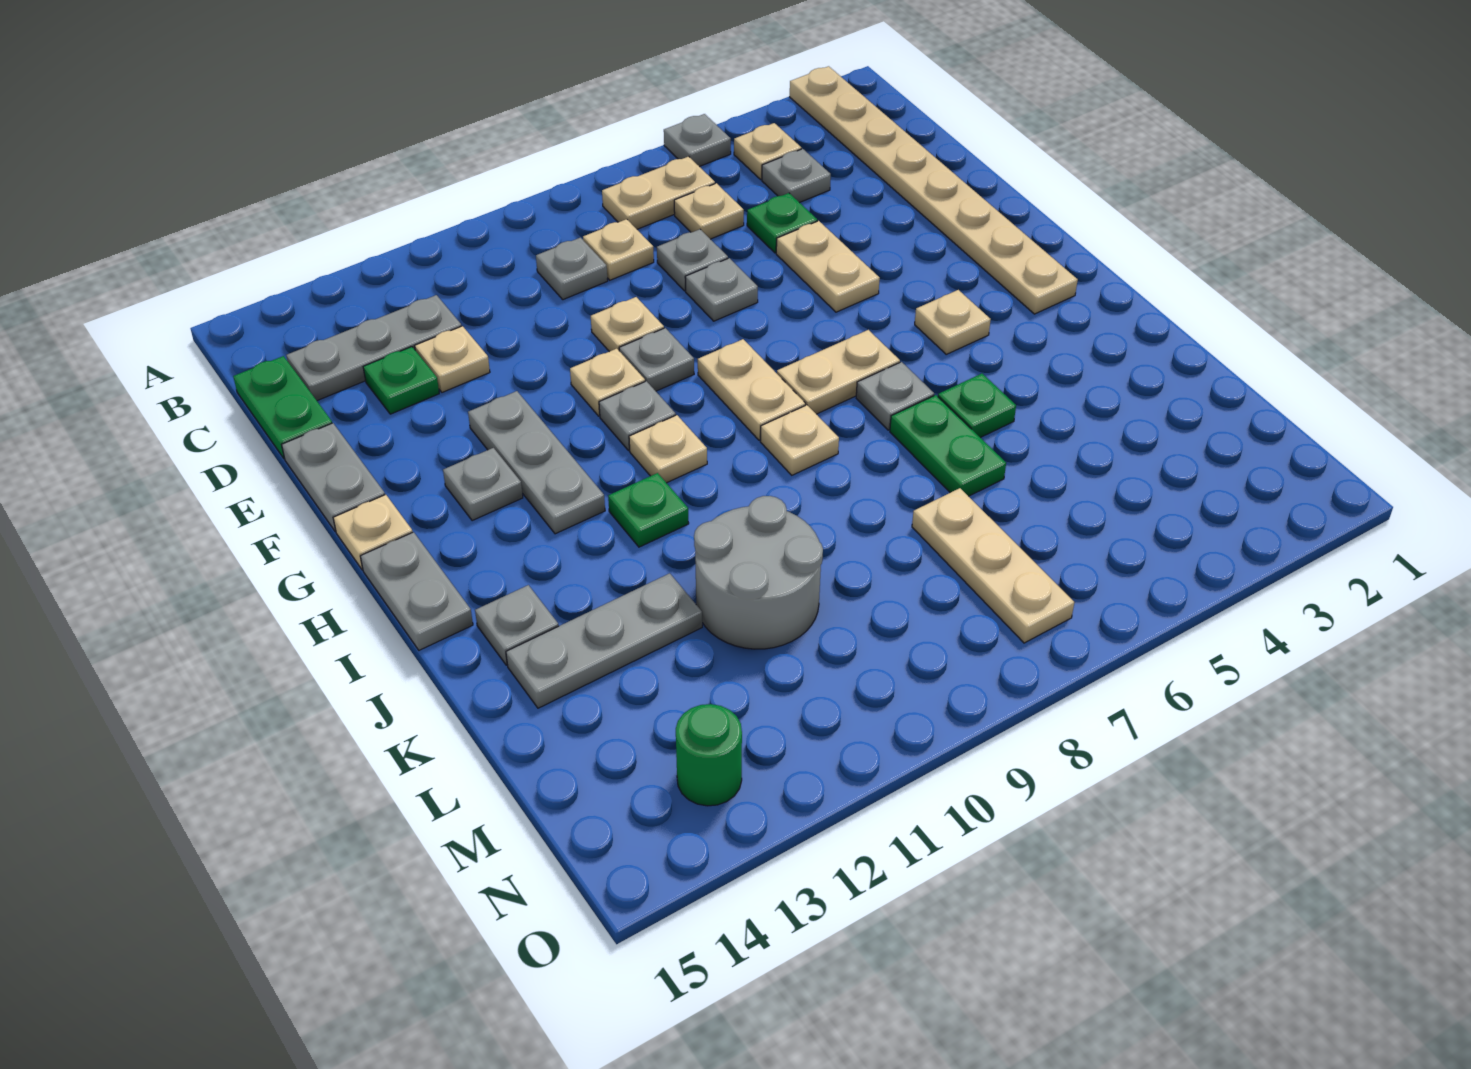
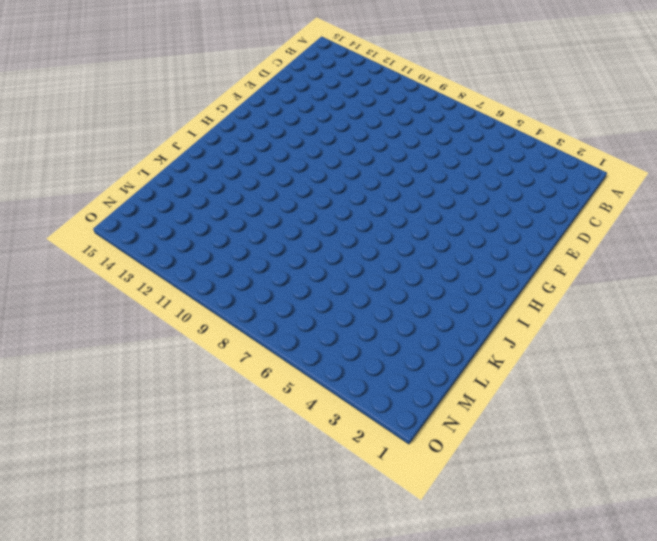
none -> tan 1x8 plate [790,66,1078,314]
none -> grey 1x1 plate [664,114,731,167]
none -> tan 1x1 plate [734,123,801,179]
none -> tan 1x2 plate [602,156,715,229]

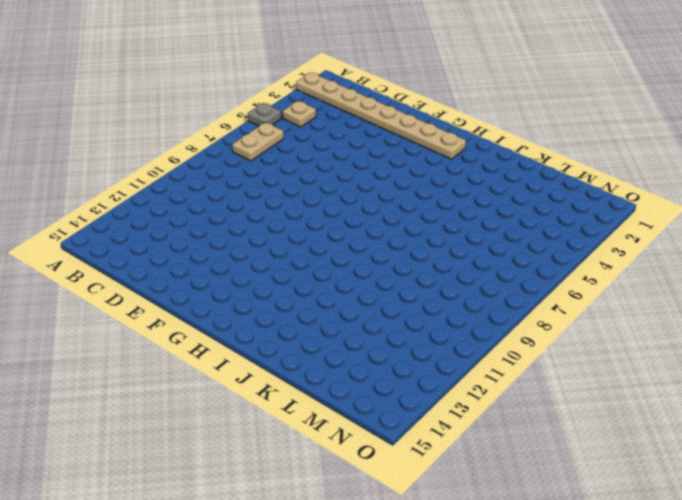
none -> grey 1x1 plate [762,149,831,203]
none -> tan 1x1 plate [674,183,744,239]
none -> tan 1x1 plate [583,219,654,280]
none -> grey 1x1 plate [536,238,608,300]

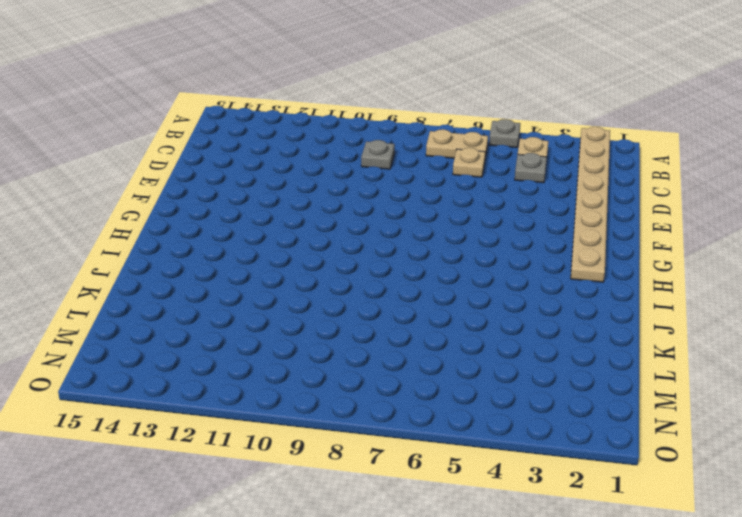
none -> tan 1x1 plate [583,219,654,280]
none -> grey 1x3 plate [286,295,461,401]
none -> green 1x2 plate [233,356,332,459]
none -> green 1x1 plate [747,193,817,253]

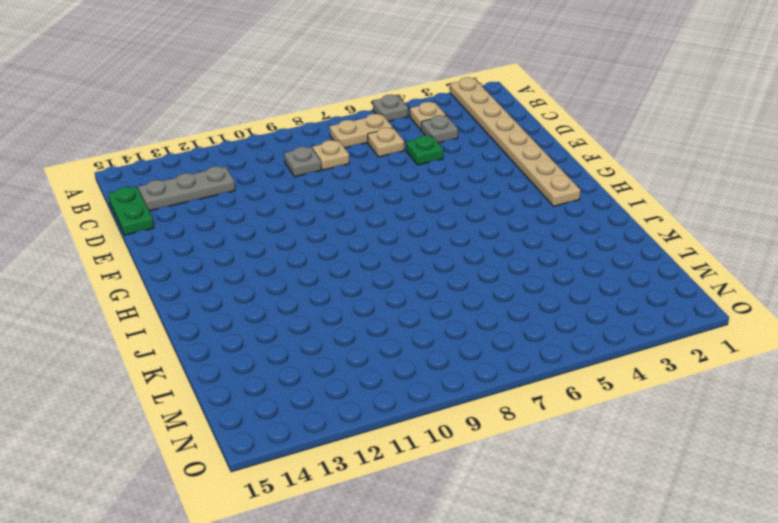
none -> grey 1x1 plate [657,229,728,291]
none -> tan 1x1 plate [415,326,490,392]
none -> green 1x1 plate [363,347,439,414]
none -> tan 1x2 plate [776,221,880,312]

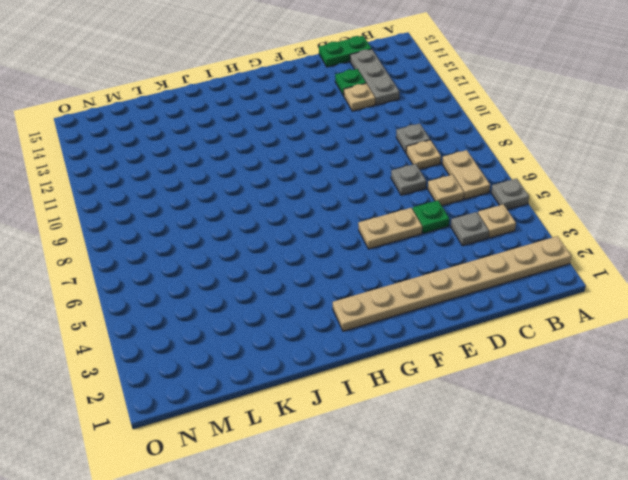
none -> grey 1x1 plate [685,258,758,321]
none -> tan 1x1 plate [591,297,664,352]
none -> grey 1x2 plate [282,423,385,532]
none -> grey 1x1 plate [619,328,694,391]

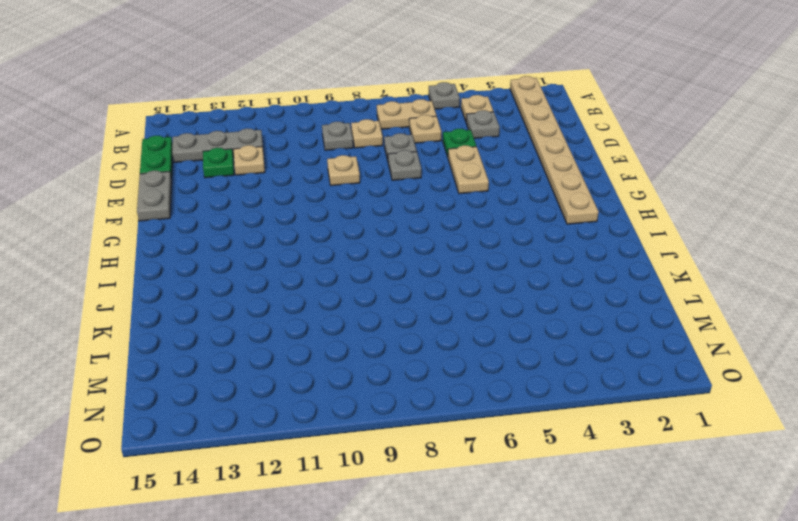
none -> grey 1x1 plate [619,328,694,391]
none -> tan 1x1 plate [570,349,645,416]
none -> grey 1x3 plate [468,391,605,534]
none -> tan 1x2 plate [698,339,806,440]

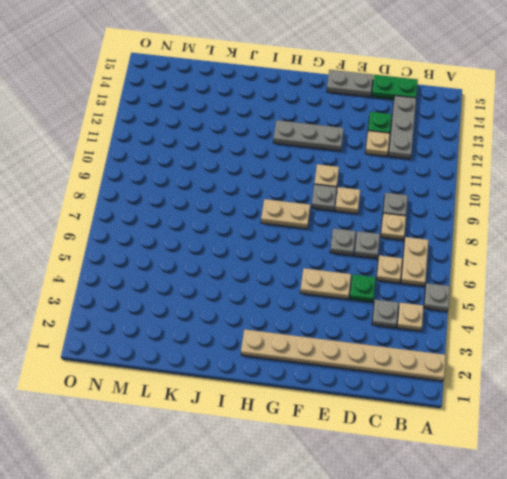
none -> grey 1x1 plate [599,381,676,451]
none -> grey 1x1 plate [443,448,523,521]
none -> tan 1x1 plate [333,495,413,570]
none -> tan 1x1 plate [915,290,991,354]

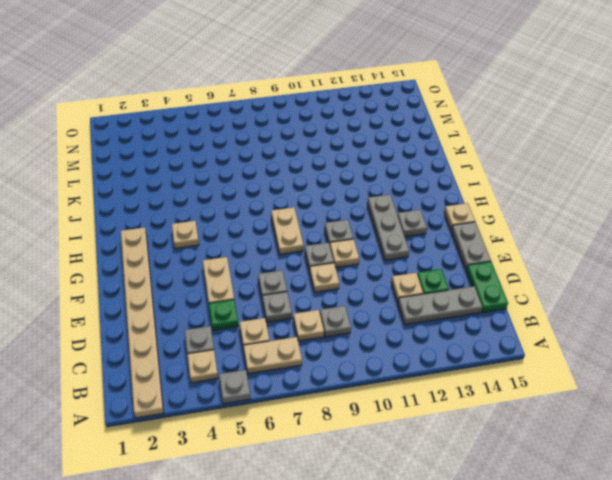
none -> tan 1x2 plate [777,330,900,414]
none -> tan 1x1 plate [629,415,707,483]
none -> grey 1x2 plate [360,532,473,650]
none -> grey 1x1 plate [856,362,934,430]

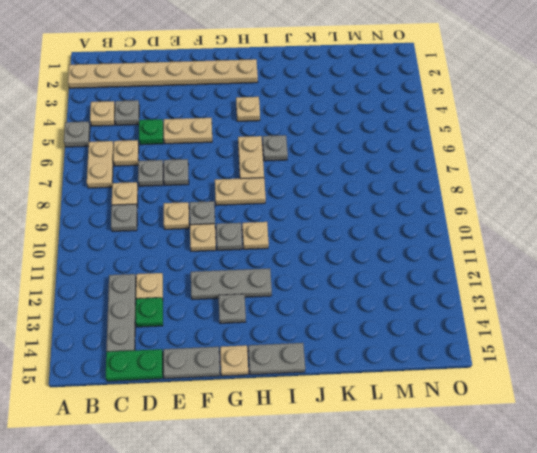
none -> tan 1x1 plate [760,405,839,475]
none -> green 1x1 plate [608,473,689,547]
none -> green 1x1 plate [938,374,1016,438]
none -> green 1x2 plate [890,395,1006,496]

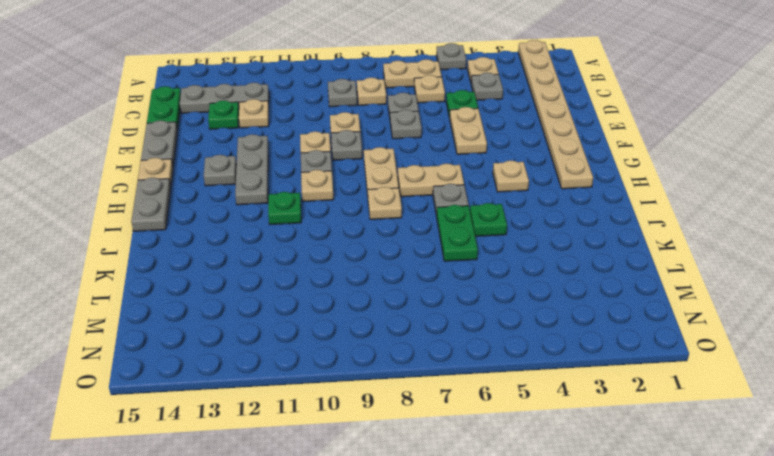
none -> grey 1x1 plate [475,585,559,665]
none -> grey 2x2 round brick [694,496,823,649]
none -> grey 1x3 plate [506,573,702,708]
none -> tan 1x3 plate [912,488,1074,643]

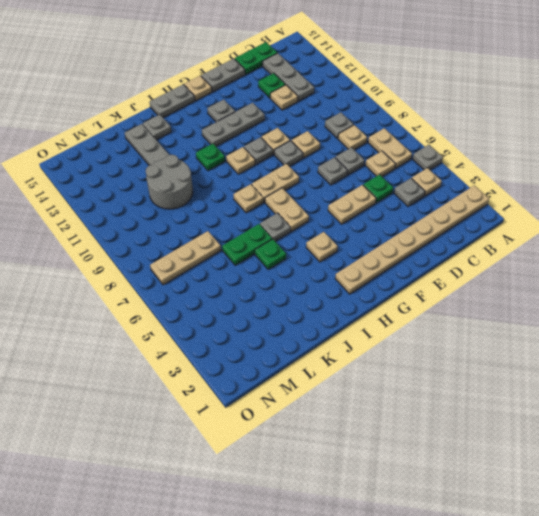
none -> green 1x1 round brick [676,704,742,806]

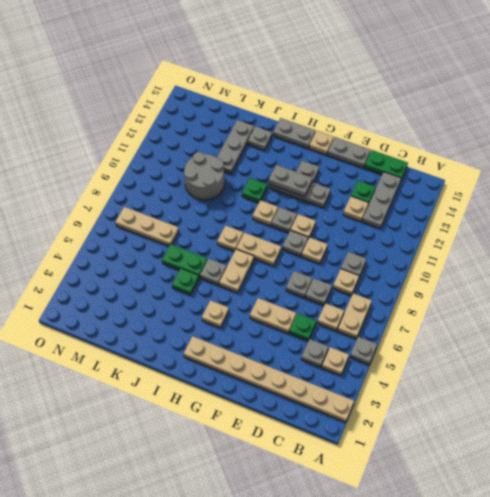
grey 1x2 plate [269,165,312,197] -> none
none -> green 1x1 round brick [676,704,742,806]

